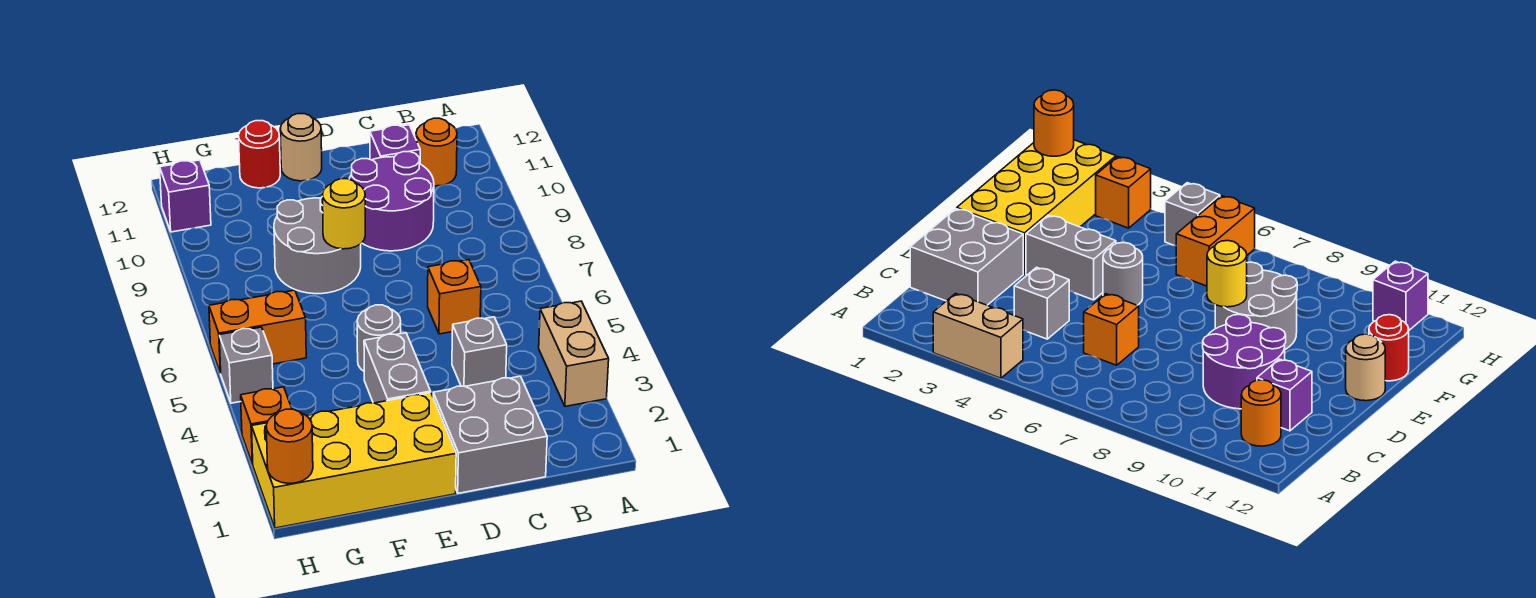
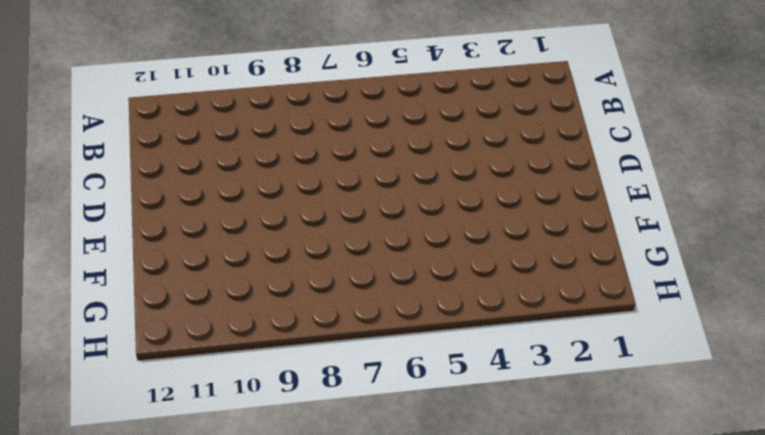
none -> tan 1x2 brick [539,301,609,406]
none -> orange 1x1 round brick [416,118,457,186]
none -> grey 2x2 brick [433,376,547,493]

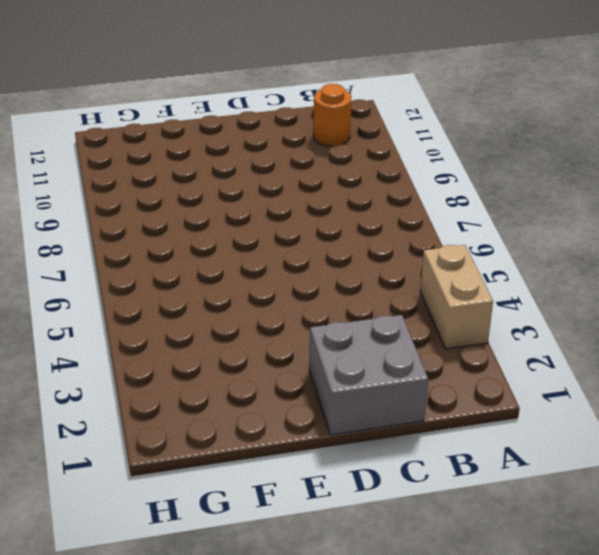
none -> grey 1x1 brick [452,317,507,386]
none -> orange 1x1 brick [428,260,481,334]
none -> purple 2x2 round brick [349,152,434,251]

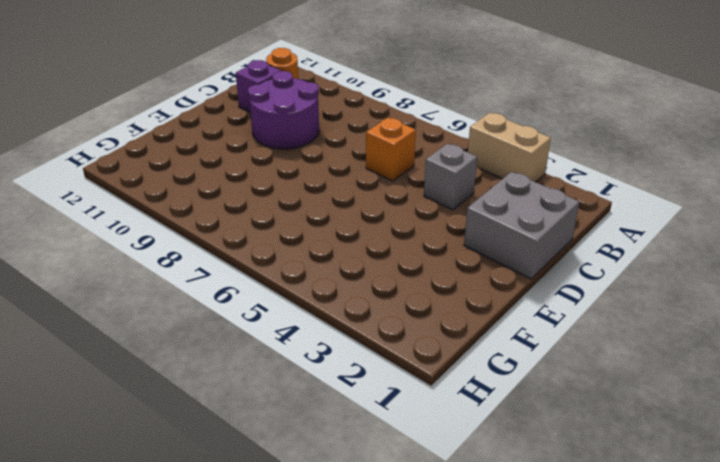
none -> yellow 2x4 brick [252,393,456,528]
none -> grey 1x2 brick [364,333,431,403]
none -> grey 1x1 round brick [357,305,401,371]

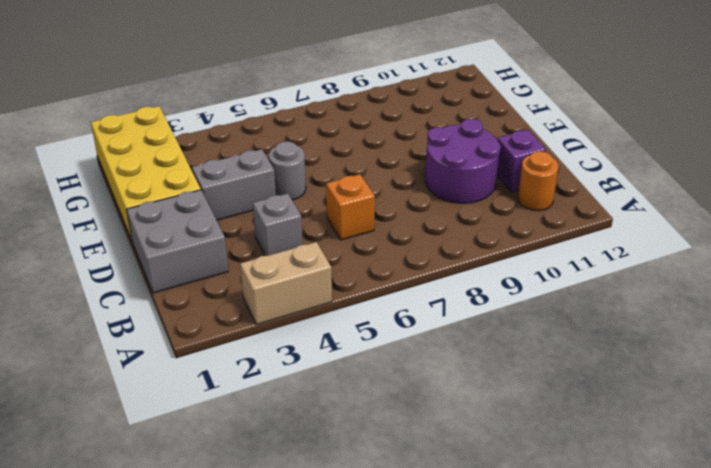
none -> grey 2x2 round brick [274,196,361,294]
none -> tan 1x1 round brick [280,114,322,181]
none -> red 1x1 round brick [239,121,280,188]

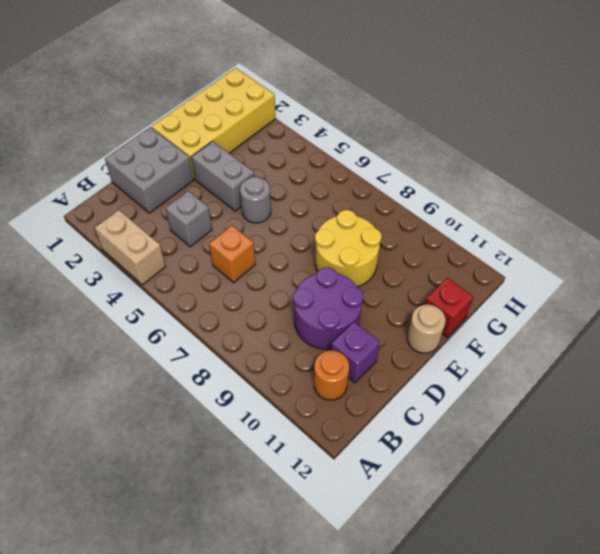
yellow 2x2 round brick [315,210,381,287] -> grey 2x2 round brick [274,196,361,294]
red 1x1 brick [425,278,473,337] -> red 1x1 round brick [239,121,280,188]
none -> orange 1x2 brick [209,290,306,373]
none -> orange 1x1 brick [241,387,292,464]
none -> grey 1x1 brick [219,327,273,403]

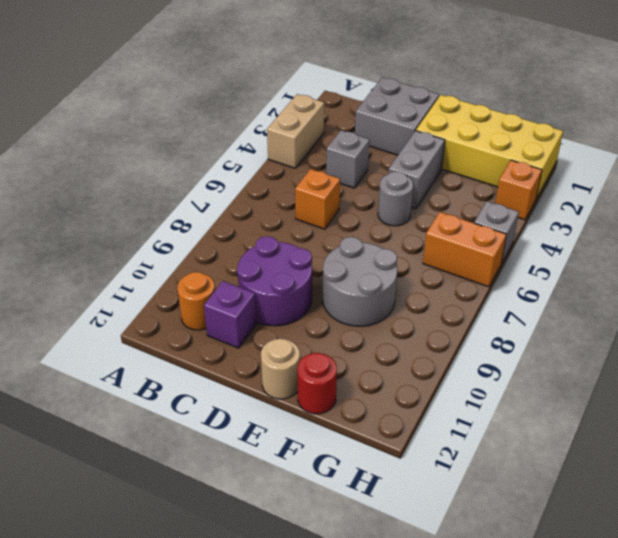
none -> purple 1x1 brick [160,160,211,232]
none -> yellow 1x1 round brick [323,179,365,249]
none -> orange 1x1 round brick [266,409,313,484]

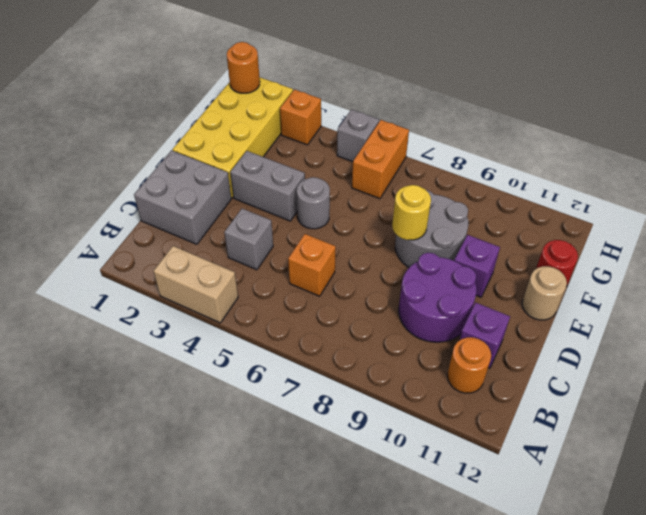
purple 1x1 brick [454,235,500,297] -> purple 1x1 brick moved to [160,160,211,232]

